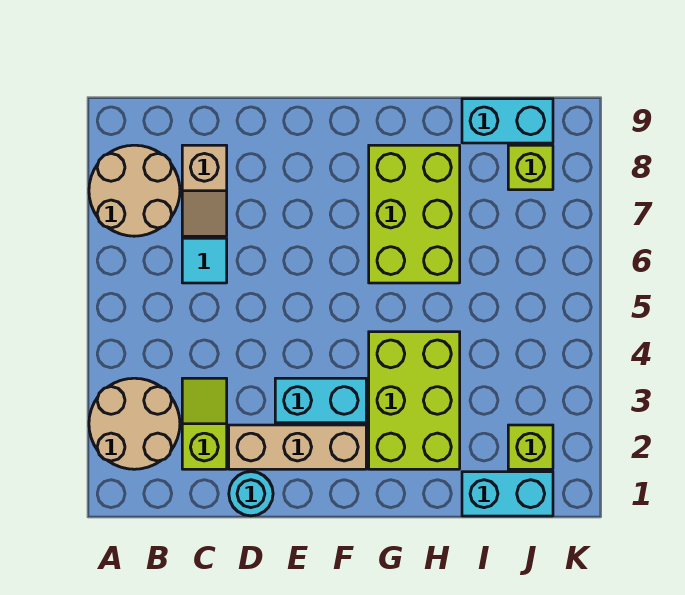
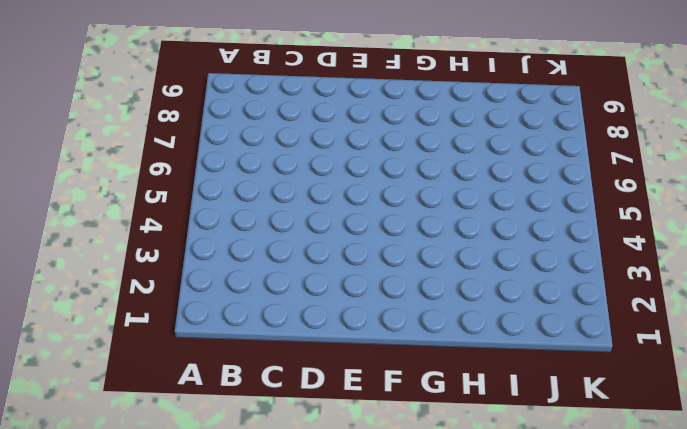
none -> tan 2x2 round brick [89,378,180,469]
none -> tan 2x2 round brick [89,145,180,236]
none -> lime 1x2 slope [182,378,227,469]

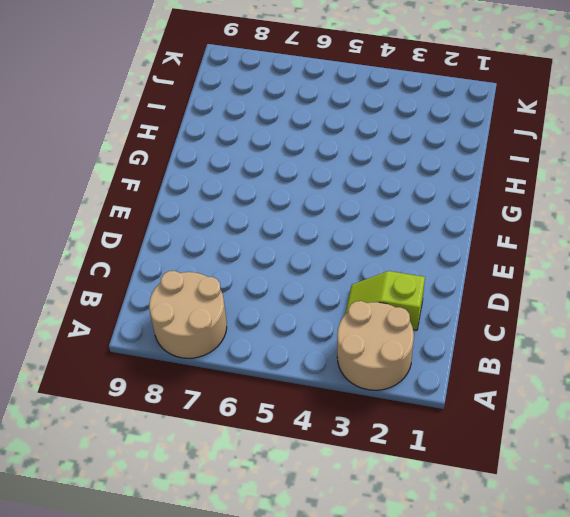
none -> cyan 1x1 tile [182,238,227,283]
none -> tan 1x2 slope [182,145,227,236]
none -> cyan 1x1 round brick [229,472,273,516]

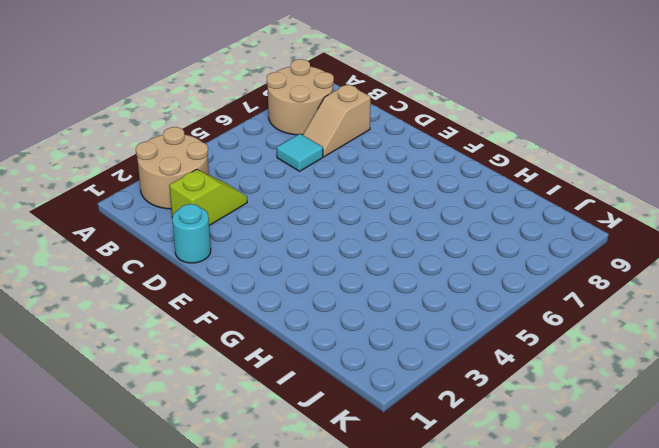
none -> tan 1x3 brick [229,425,366,469]
none -> cyan 1x2 brick [275,378,366,423]
none -> lime 2x3 brick [369,332,460,469]

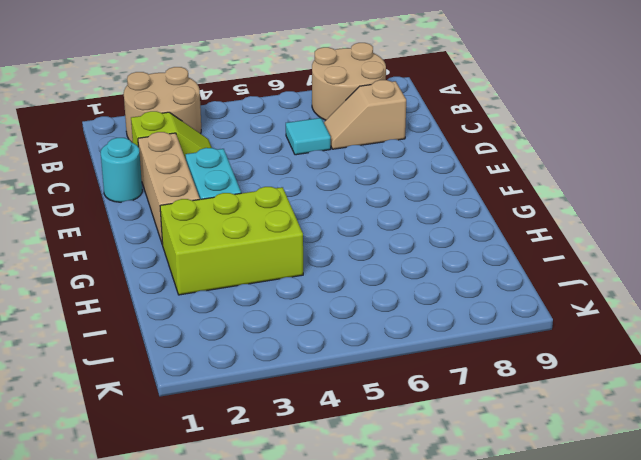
none -> lime 2x3 brick [369,145,460,283]
none -> cyan 1x2 brick [462,472,553,516]
none -> cyan 1x2 brick [462,99,553,143]

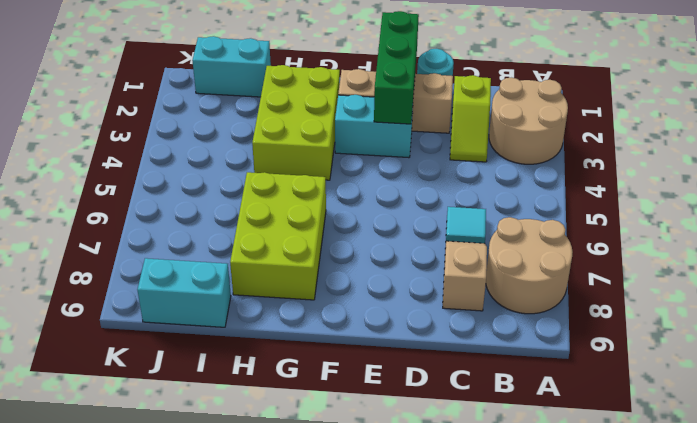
green 1x3 brick [374,11,419,124] -> none
none -> lime 1x1 brick [508,425,553,469]
none -> lime 1x1 brick [508,145,553,190]

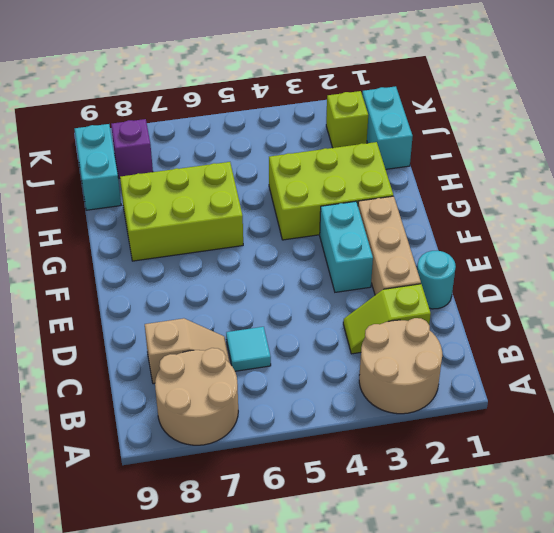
purple 1x1 brick [111,119,153,178] -> lime 1x1 brick [508,145,553,190]

